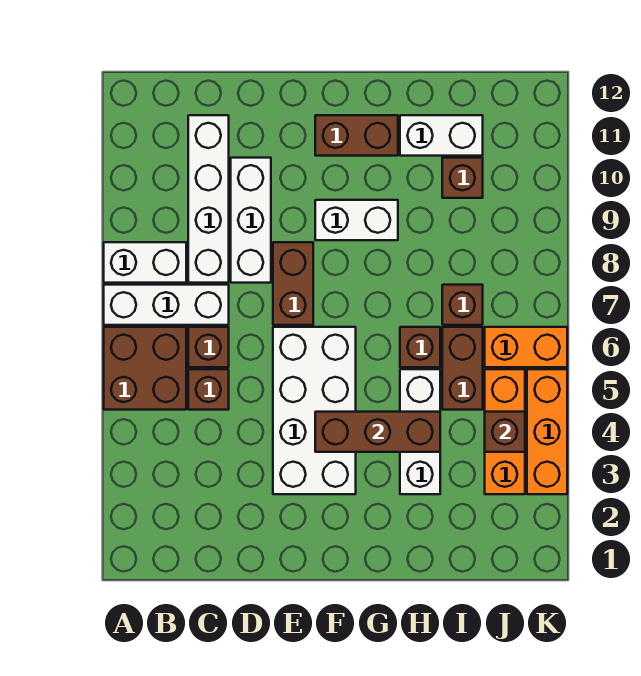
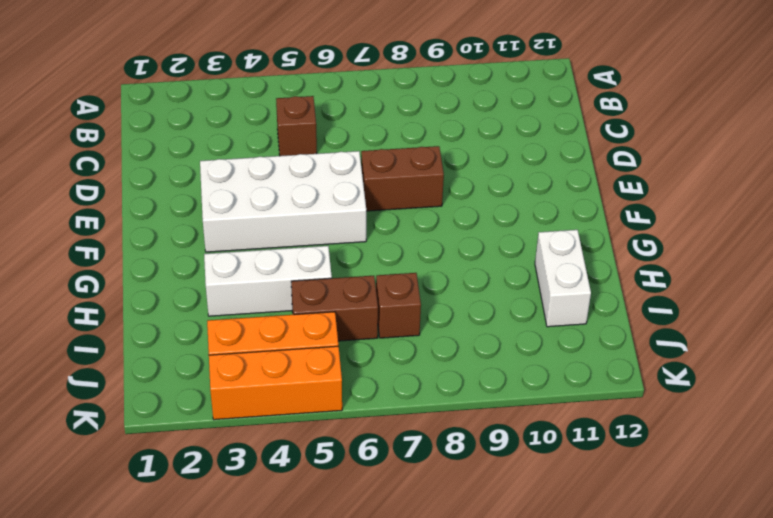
none -> brown 2x2 brick [104,327,186,410]
none -> white 1x3 brick [104,285,229,325]
none -> white 1x2 brick [104,242,186,283]

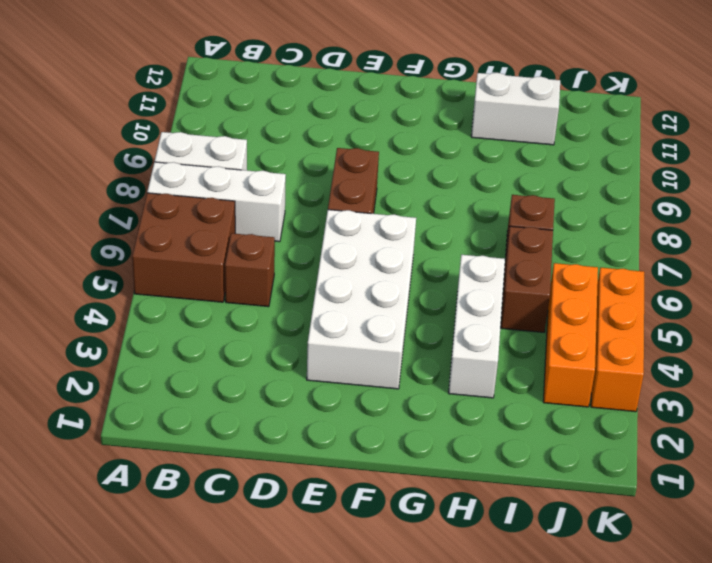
none -> brown 1x1 brick [188,327,229,367]
none -> white 1x4 brick [188,115,229,283]
none -> white 1x3 brick [231,158,271,283]

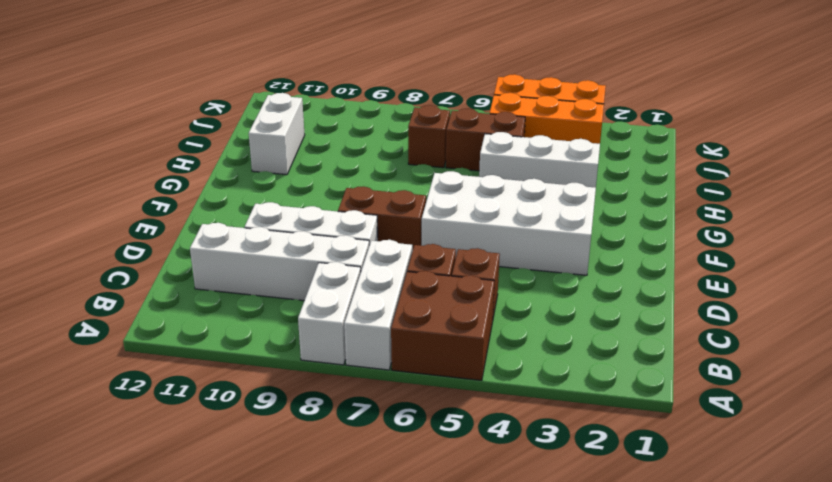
none -> white 1x2 brick [315,200,398,240]
none -> brown 1x2 brick [315,115,398,156]
none -> brown 1x1 brick [400,327,440,367]

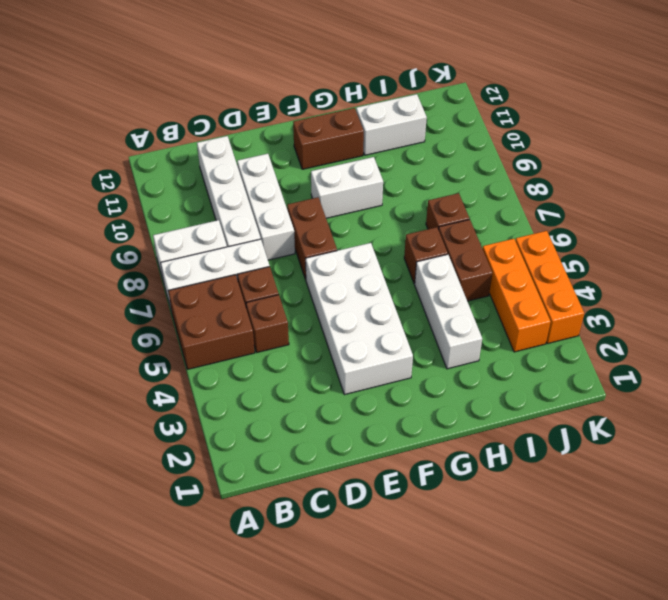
none -> brown 1x1 brick [442,158,483,198]
none -> orange 1x2 brick [485,327,567,367]
none -> brown 1x3 brick [315,412,440,452]

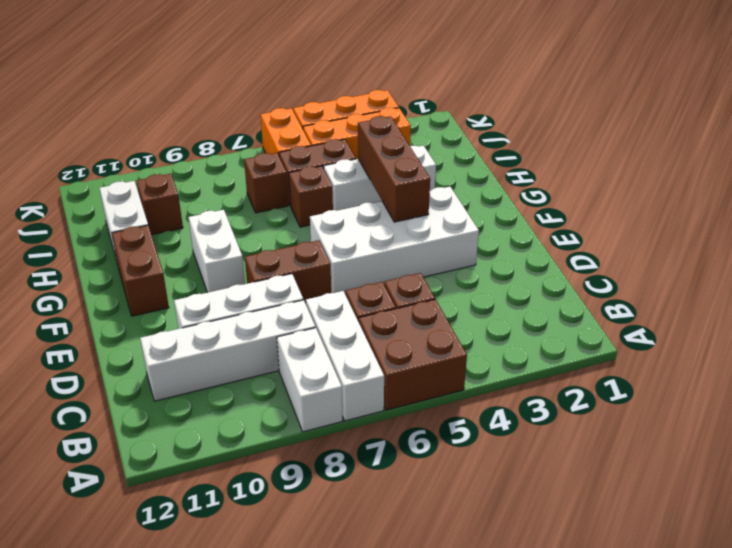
none -> brown 1x1 brick [485,412,525,452]

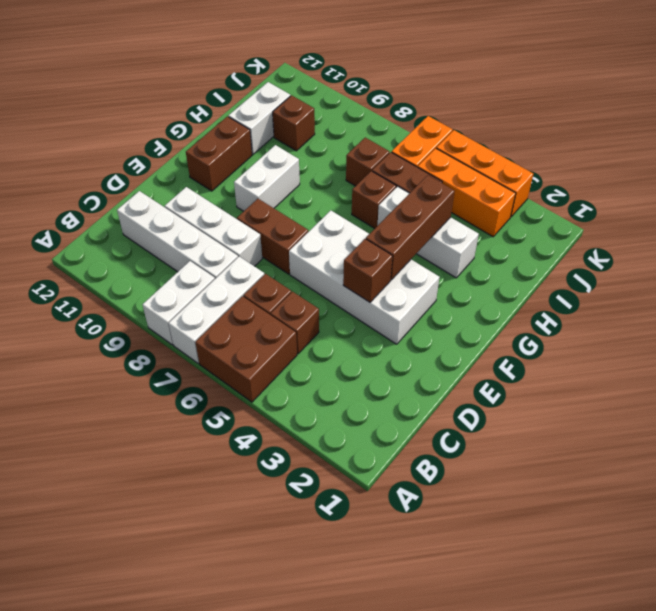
brown 1x1 brick [343,239,393,302] -> brown 1x1 brick moved to [485,412,525,452]

